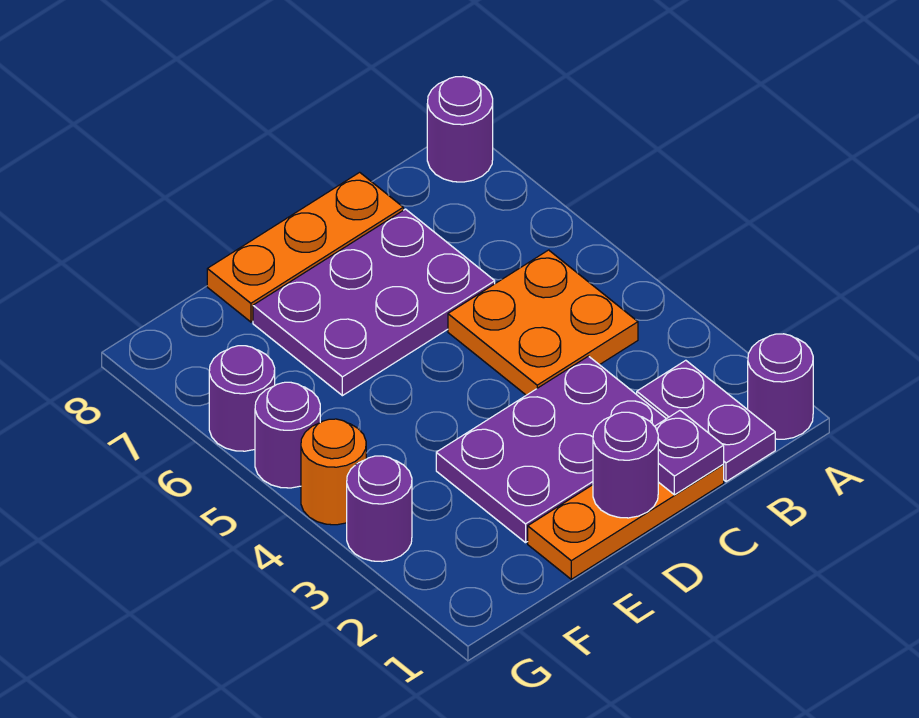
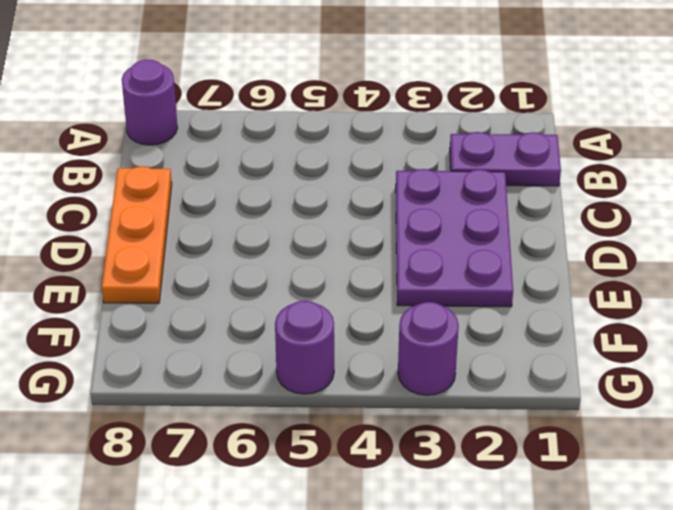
none -> purple 1x1 round brick [748,334,813,439]
none -> orange 2x2 plate [448,250,638,395]
none -> orange 1x3 plate [528,465,724,579]

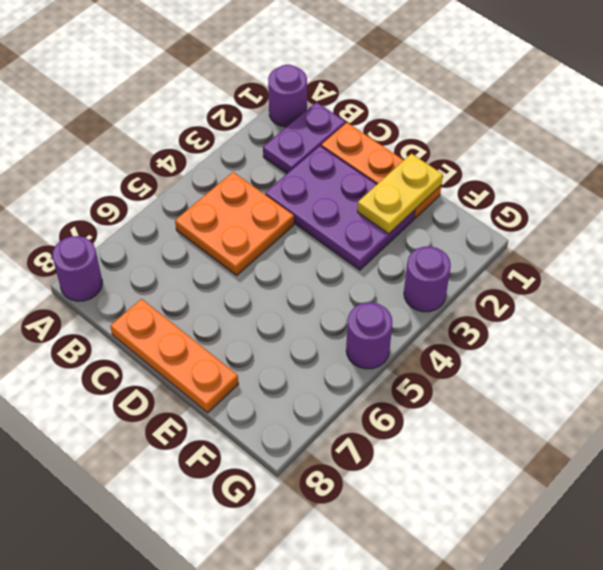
yellow 1x2 plate [357,154,443,234] -> none
none -> purple 2x3 plate [253,209,495,396]
none -> orange 1x1 round brick [301,419,366,525]
none -> purple 1x1 round brick [209,346,275,451]

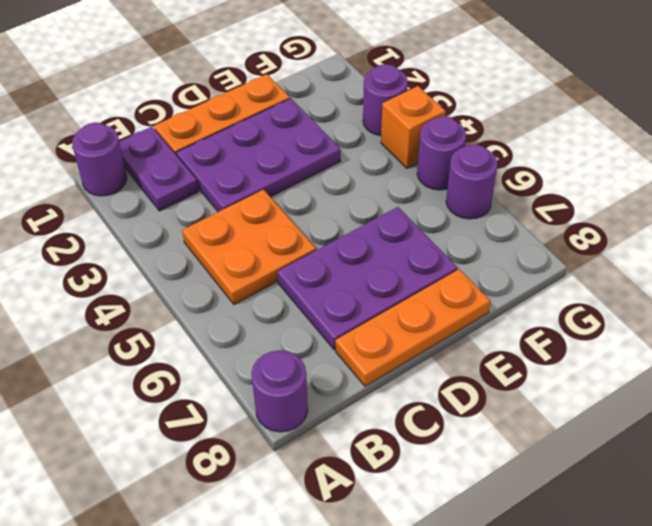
orange 1x1 brick [381,86,445,168] -> orange 1x1 round brick [301,419,366,525]
none -> purple 1x1 plate [655,411,724,495]
none -> purple 1x1 round brick [593,412,658,518]

